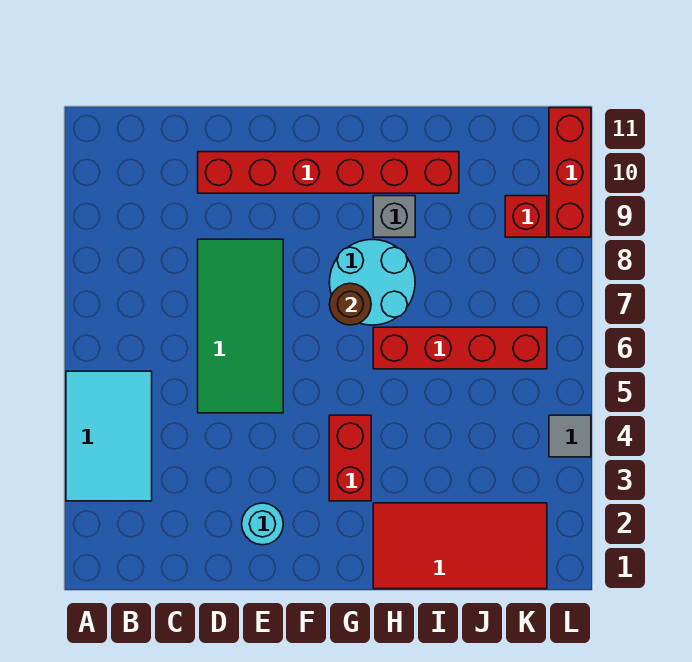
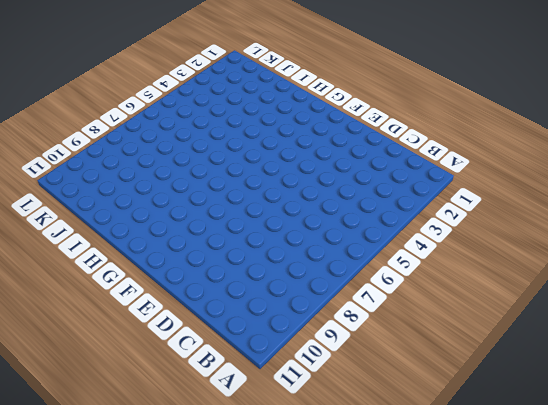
none -> cyan 2x3 tile [66,371,152,501]
none -> green 2x4 tile [198,239,283,413]
none -> red 1x6 brick [198,152,459,193]

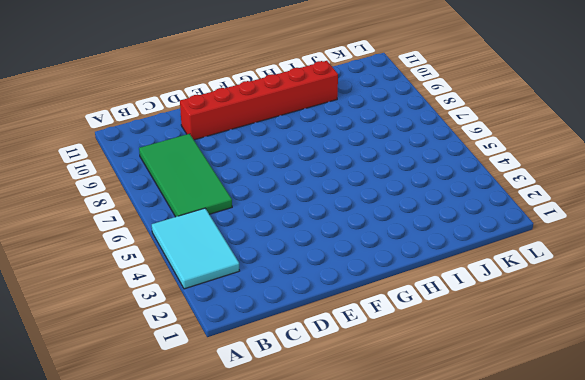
green 2x4 tile [139,134,232,217] -> green 2x4 tile moved to [198,239,283,413]
none -> cyan 1x1 round brick [242,503,283,545]
none -> red 1x2 brick [329,415,371,501]
none -> cyan 2x2 round brick [329,239,415,325]

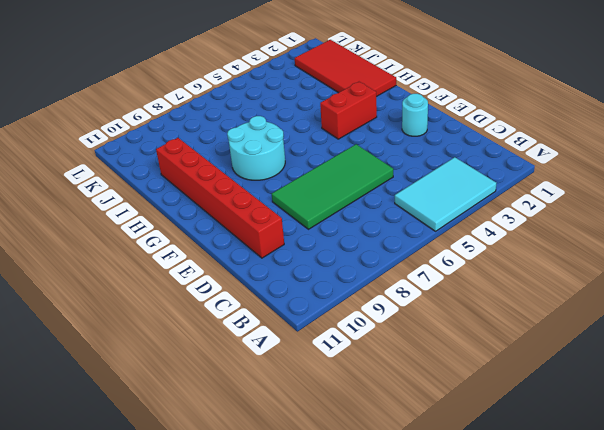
none -> red 1x4 brick [373,327,547,369]
none -> grey 1x1 brick [373,196,415,237]
none -> red 1x1 brick [505,196,547,237]

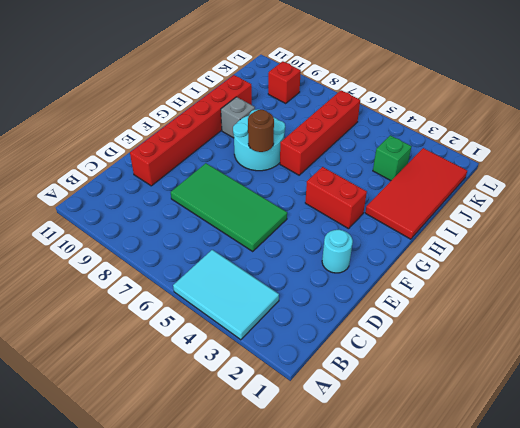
green 1x1 brick [373,135,412,181] -> none
none -> grey 1x1 tile [549,415,591,457]
none -> red 1x3 brick [549,108,591,237]

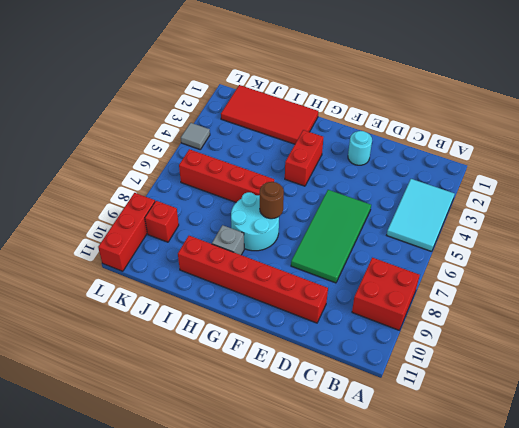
red 2x2 brick [352,258,420,330] -> none

